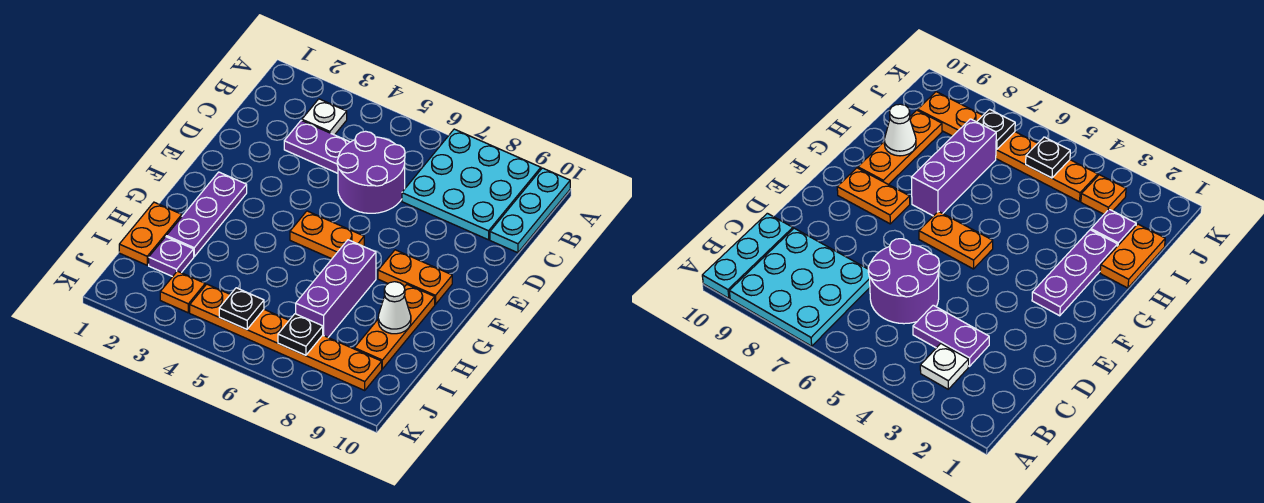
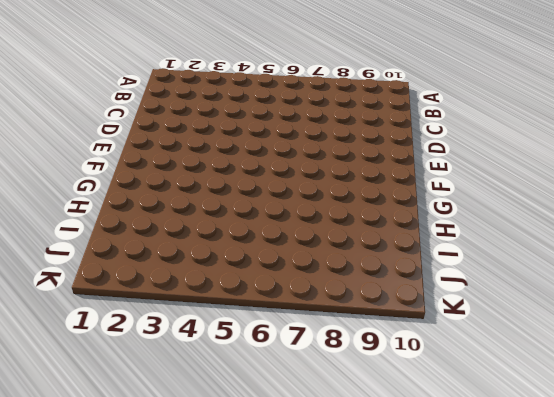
none -> cyan 3x3 plate [402,129,541,240]
none -> cyan 1x3 plate [490,168,570,253]
none -> white 1x1 plate [302,99,347,135]

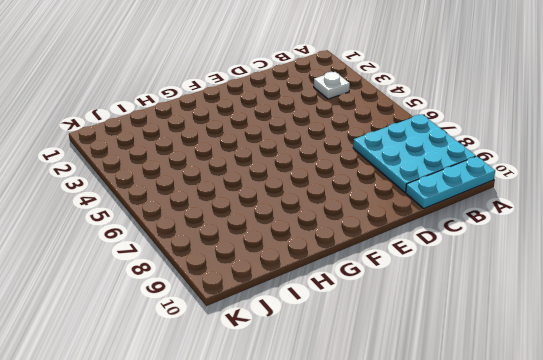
none -> purple 1x2 plate [284,120,350,173]
none -> purple 2x2 round brick [337,131,405,213]
none -> purple 1x3 plate [166,172,247,257]

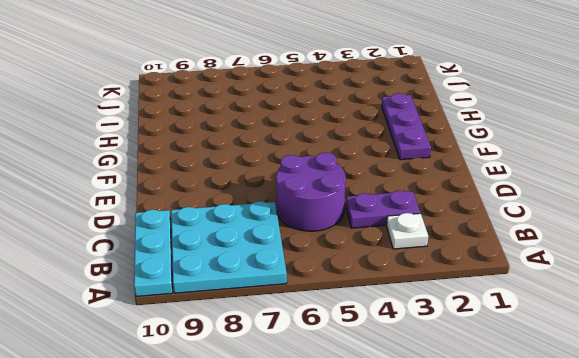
none -> orange 1x2 plate [290,211,364,259]
none -> orange 1x2 plate [378,250,452,304]
none -> purple 1x3 brick [296,240,376,337]

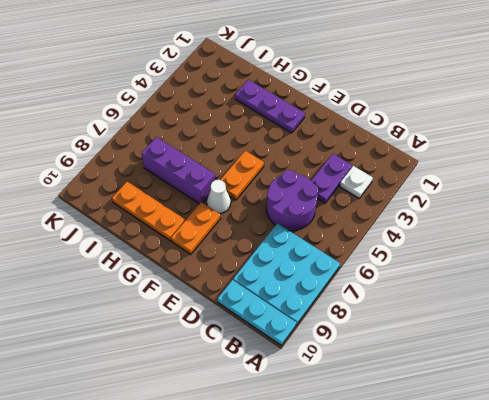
white 1x1 cone [207,180,231,214] -> white 1x1 cone moved to [378,282,411,334]
none -> orange 1x2 plate [119,202,182,265]
none -> purple 1x1 plate [149,237,194,277]
none -> orange 1x1 plate [160,271,205,313]

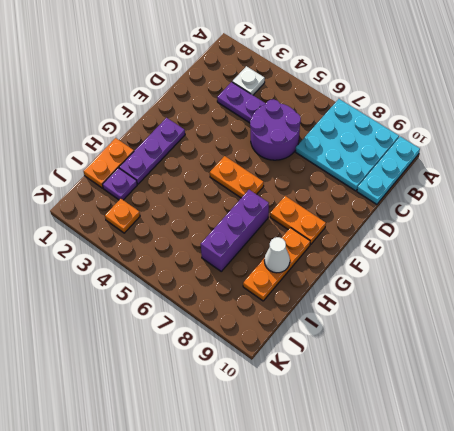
none -> orange 1x6 plate [190,284,382,390]
none -> black 1x1 plate [219,288,264,329]
none -> black 1x1 plate [278,314,323,355]

